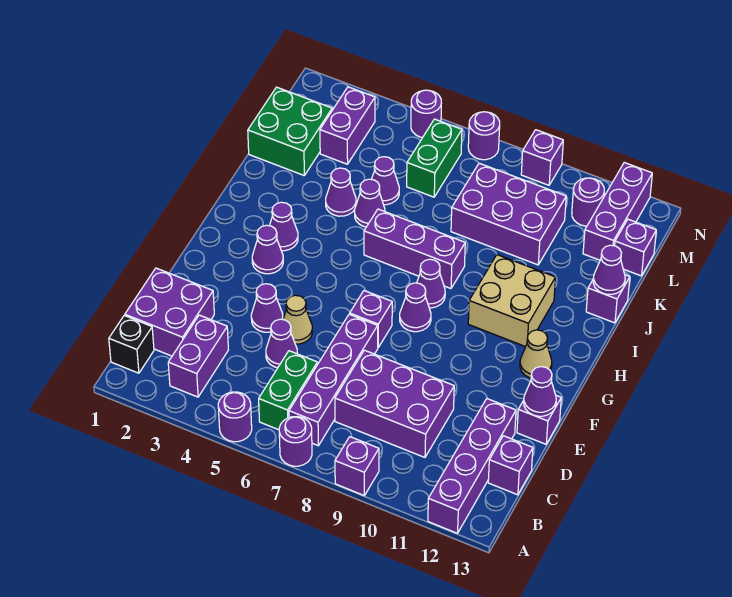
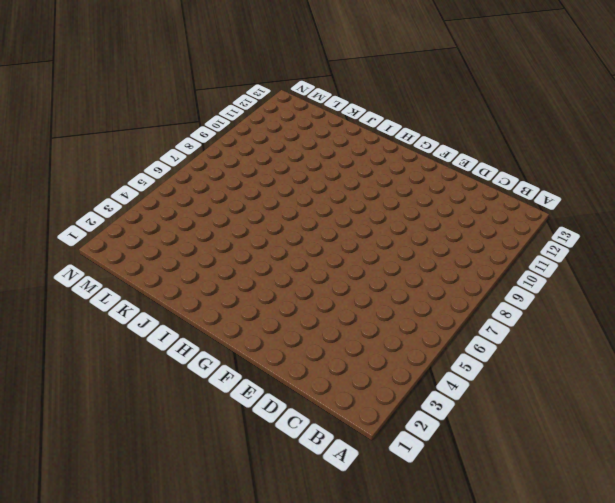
none -> purple 1x1 round brick [218,392,252,442]
none -> purple 1x1 round brick [279,416,312,466]
none -> purple 1x1 brick [335,437,379,495]
none -> purple 1x4 brick [428,399,516,533]

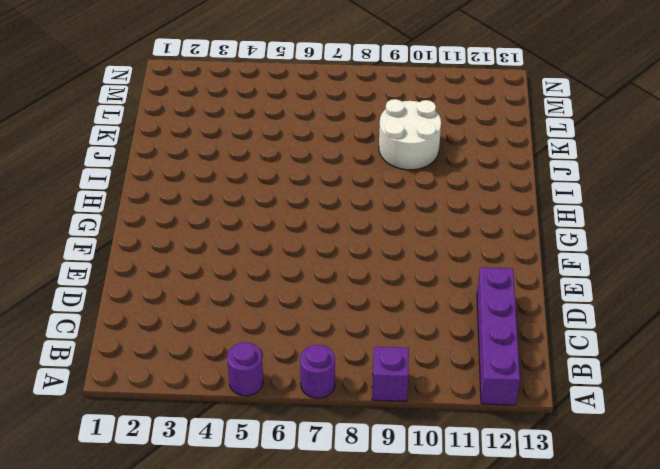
white 2x2 round brick [379,99,441,170] -> purple 2x3 brick [451,163,566,265]
none -> black 1x1 brick [109,316,154,373]
none -> purple 1x2 brick [168,315,228,397]
none -> green 1x2 brick [259,351,318,430]
none -> purple 1x4 brick [289,314,378,446]

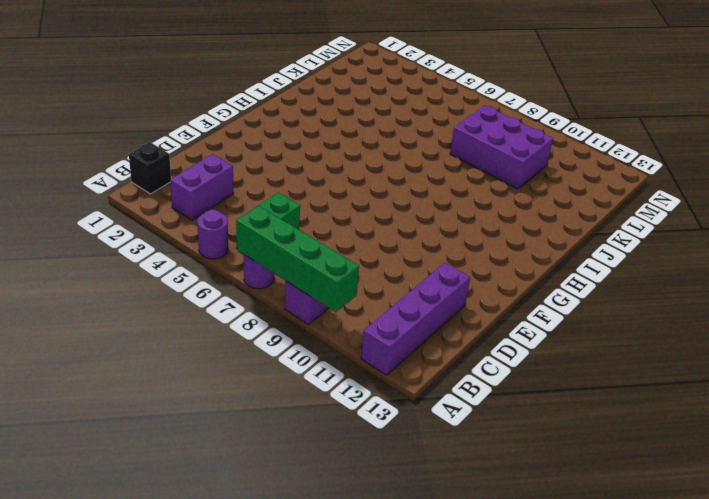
green 1x4 brick [236,206,359,312] -> none
none -> purple 1x4 brick [289,314,378,446]
none -> purple 2x2 brick [125,268,214,356]
none -> purple 2x3 brick [335,350,454,457]
none -> purple 1x1 brick [488,436,533,495]

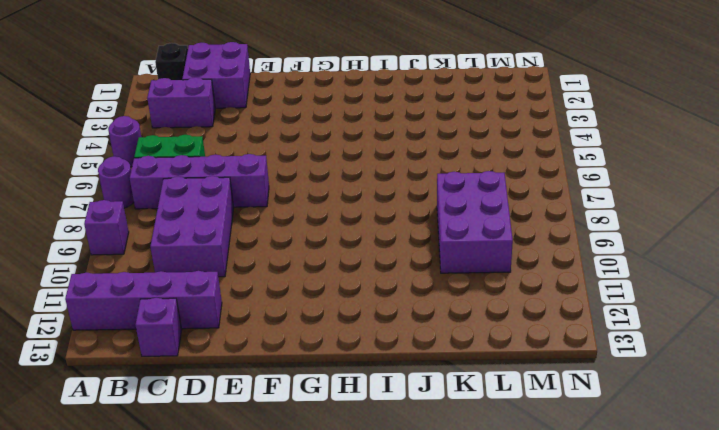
none -> purple 1x1 cone [266,319,297,368]
none -> purple 1x1 cone [251,284,283,332]
none -> tan 1x1 cone [283,295,312,344]
none -> purple 1x1 brick [517,395,561,444]

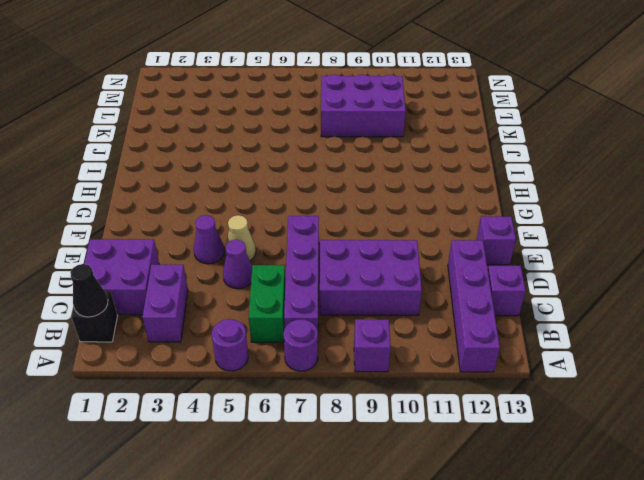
black 1x1 cone [70,264,108,317] -> none
none -> purple 1x1 brick [350,291,392,347]
none -> purple 1x1 cone [252,225,283,274]
none -> purple 1x1 cone [400,283,431,332]
none -> tan 1x1 cone [520,330,552,378]

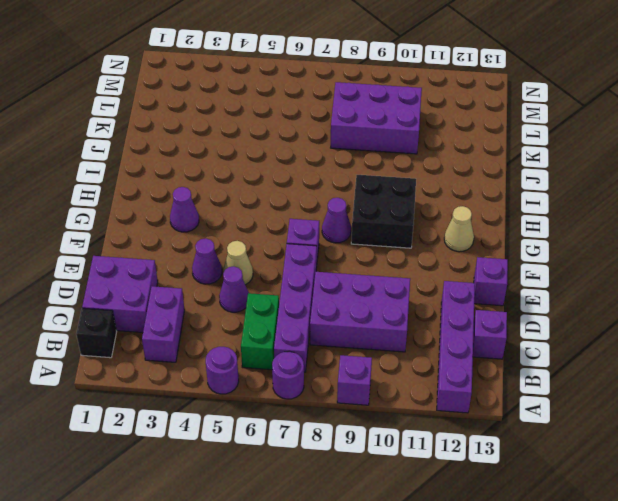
black 2x2 brick [351,175,416,248] -> tan 2x2 brick [468,255,556,347]
none -> purple 1x1 cone [270,202,298,251]
none -> purple 1x1 cone [417,259,445,308]
none -> purple 1x3 brick [364,209,465,289]
none -> purple 1x1 cone [326,168,356,216]

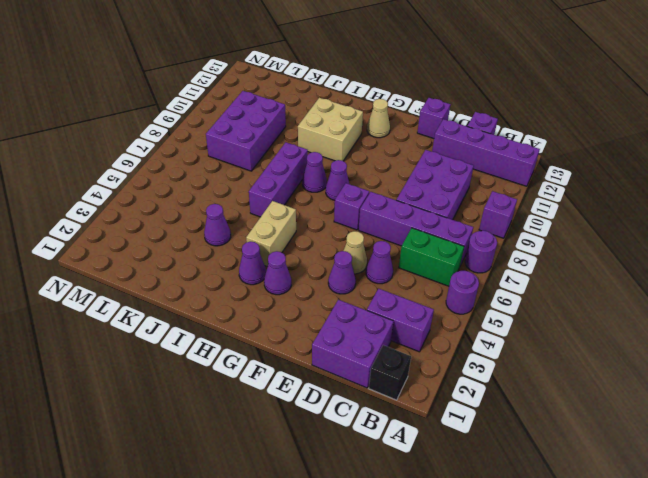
tan 1x2 brick [246,201,296,267] -> none
none -> purple 1x1 cone [355,179,385,227]
none -> purple 1x1 brick [586,275,630,323]
none -> green 2x2 brick [248,87,332,175]
none -> purple 1x1 cone [372,157,399,205]

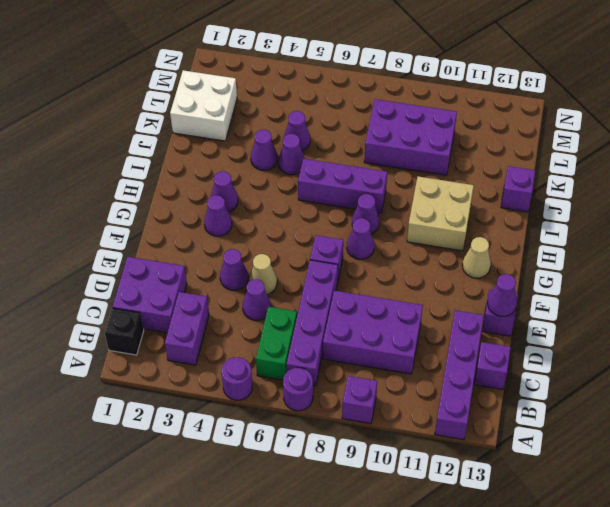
white 2x2 brick [170,70,237,141] -> green 2x2 brick [248,87,332,175]
none -> purple 1x2 brick [320,87,375,164]
none -> green 1x2 brick [407,119,462,197]
none -> purple 1x3 brick [583,163,652,260]
none -> purple 1x1 brick [615,219,656,276]

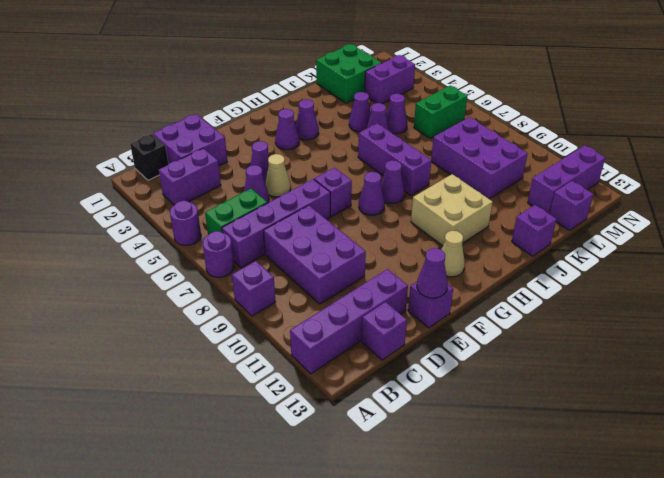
none -> purple 1x1 round brick [572,178,604,226]
none -> purple 1x1 round brick [411,90,441,138]
none -> purple 1x1 round brick [468,112,500,160]
none -> purple 1x1 brick [521,130,563,185]

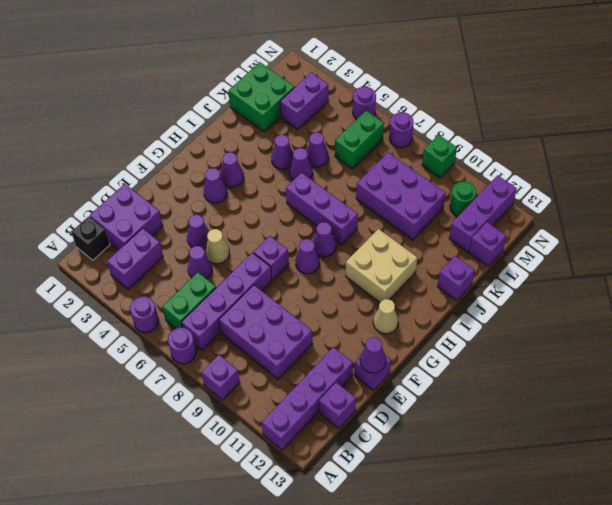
green 1x1 round brick [450,182,476,217] -> purple 1x1 round brick [572,178,604,226]
green 1x1 brick [422,135,457,178] -> purple 1x1 brick [521,130,563,185]
none -> purple 1x1 cone [593,245,625,294]

